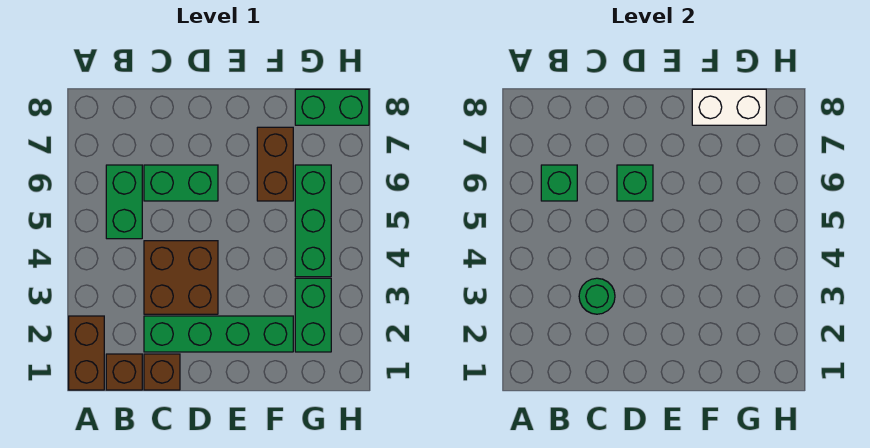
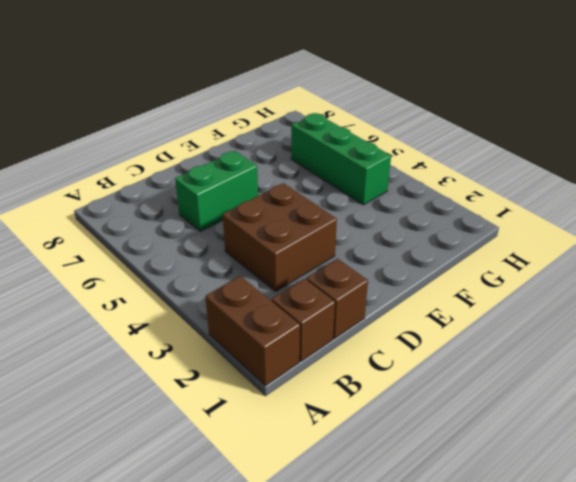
none -> green 1x2 brick [106,165,142,239]
none -> green 1x4 brick [144,316,293,352]
none -> brown 1x2 brick [257,127,293,201]

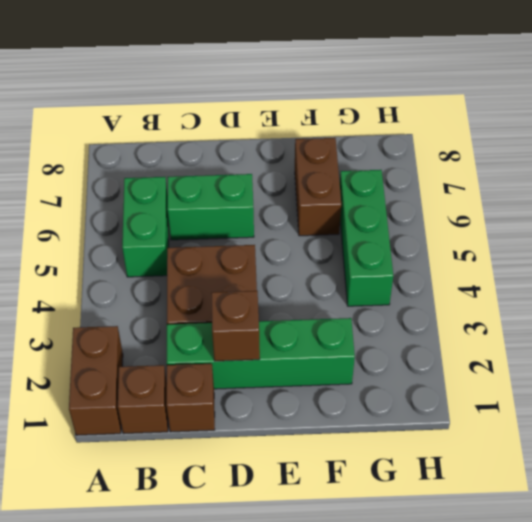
brown 1x1 brick [211,291,260,361] -> none
none -> green 1x2 brick [295,278,331,352]
none -> green 1x2 brick [295,89,369,125]
none -> green 1x1 brick [541,165,577,201]

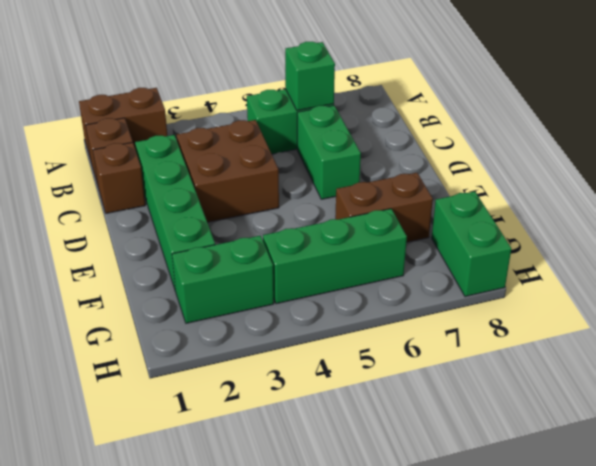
none -> green 1x1 round brick [579,278,615,314]
none -> green 1x1 brick [617,165,653,201]
none -> white 1x2 brick [692,89,766,125]

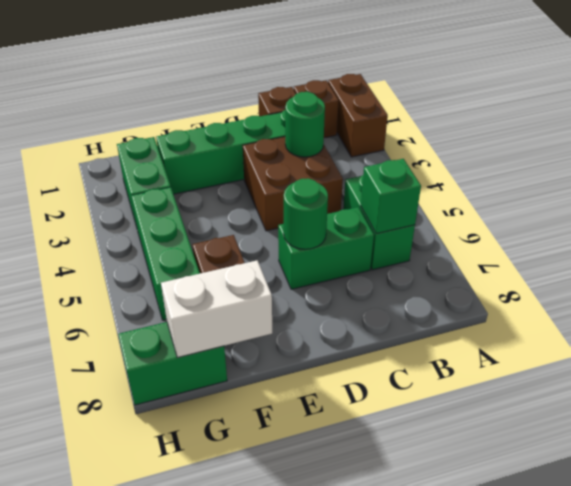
green 1x1 round brick [284,178,328,249] -> green 1x1 brick [617,165,653,201]

